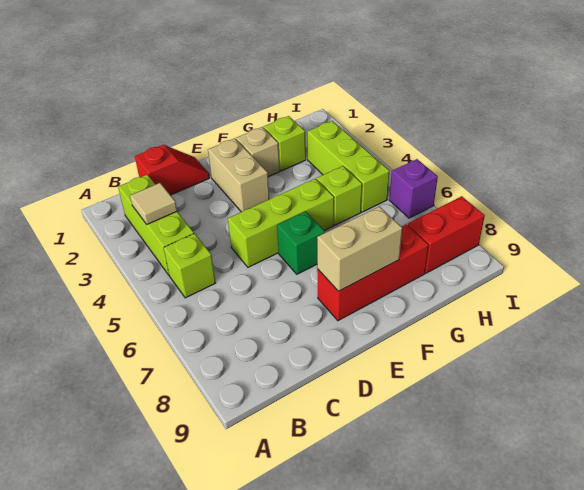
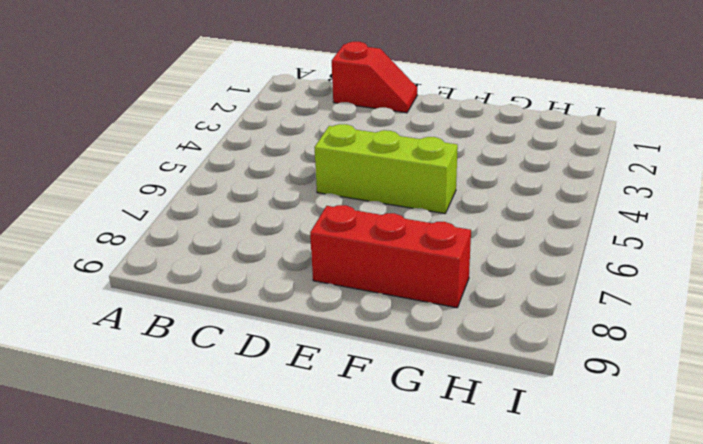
none -> lime 1x3 brick [118,175,194,275]
none -> lime 1x1 brick [164,234,215,298]
none -> tan 1x2 brick [208,138,269,212]

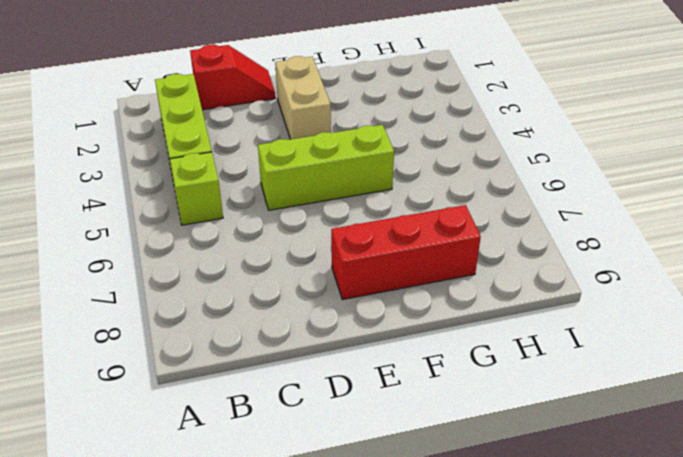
none -> green 1x1 brick [277,211,325,274]
none -> tan 1x1 brick [236,127,280,177]
none -> lime 1x1 brick [263,116,306,171]

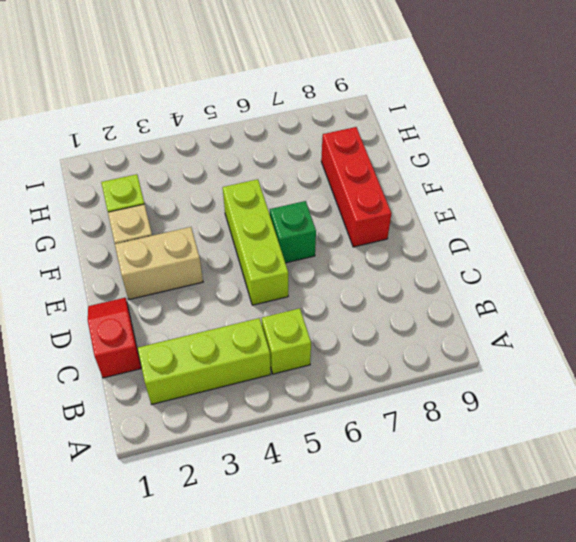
none -> lime 1x1 brick [317,166,362,225]
none -> lime 1x3 brick [307,121,389,212]
none -> red 1x2 brick [408,196,485,273]

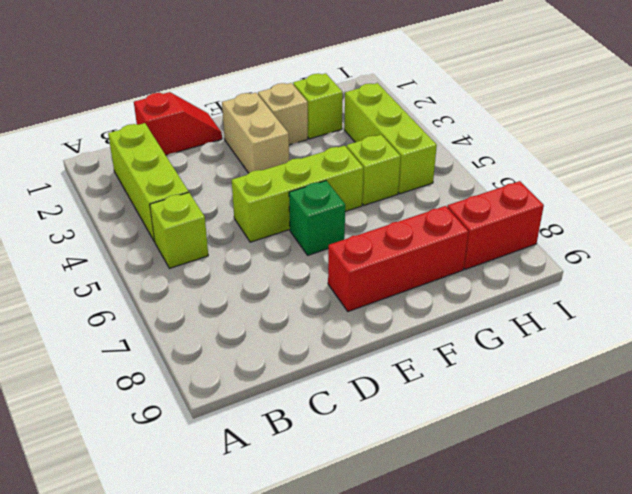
none -> purple 1x1 brick [389,159,438,218]
none -> tan 1x1 tile [130,183,177,224]
none -> tan 1x2 brick [317,207,402,291]

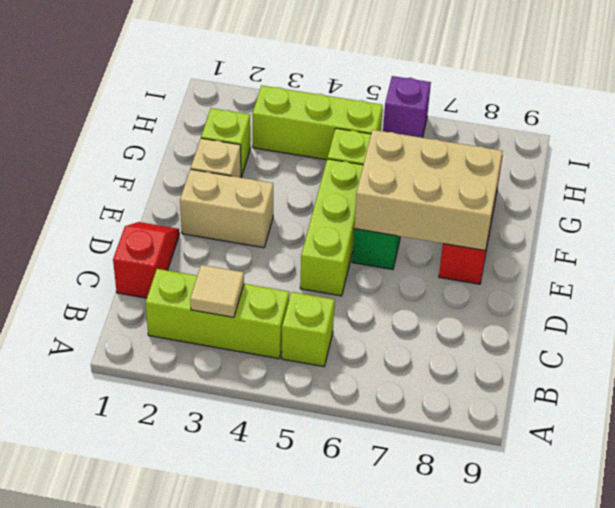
tan 2x3 brick [354,130,503,251] -> tan 1x2 brick [317,207,402,291]
none -> red 1x2 brick [408,196,485,273]

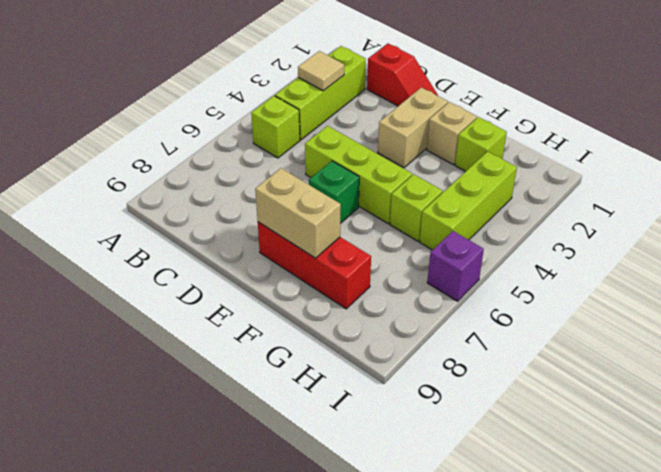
none -> red 1x2 brick [408,196,485,273]

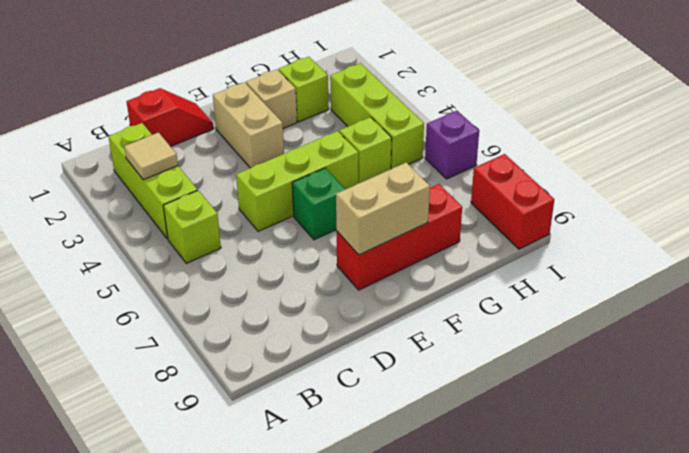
red 1x2 brick [471,154,554,249] -> red 1x2 brick turned to [408,196,485,273]

